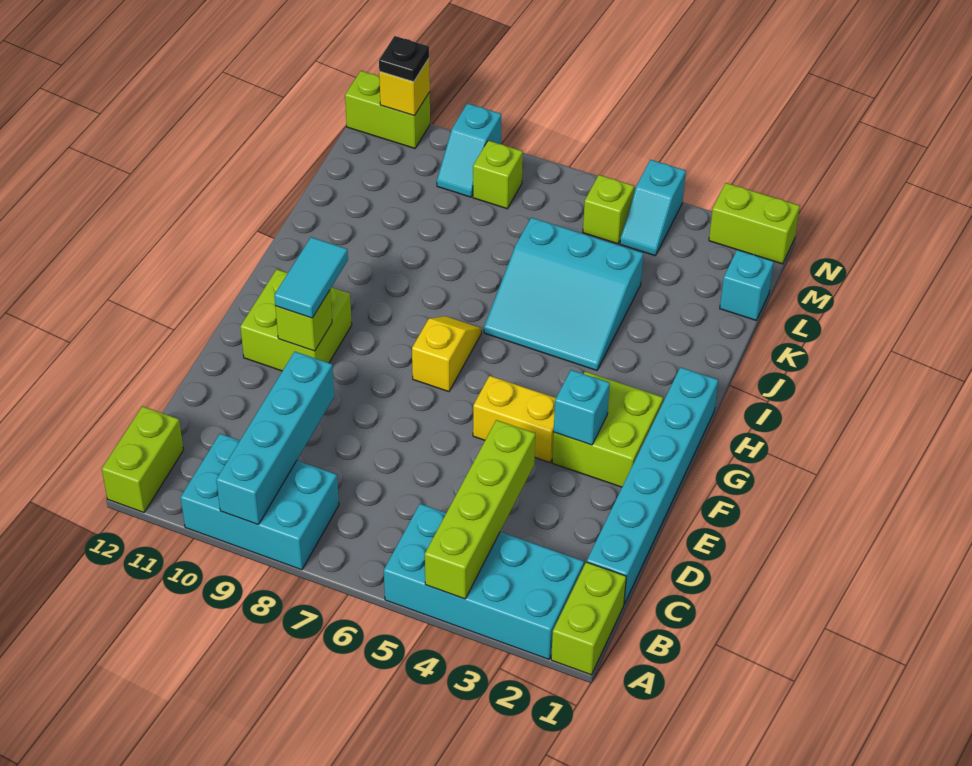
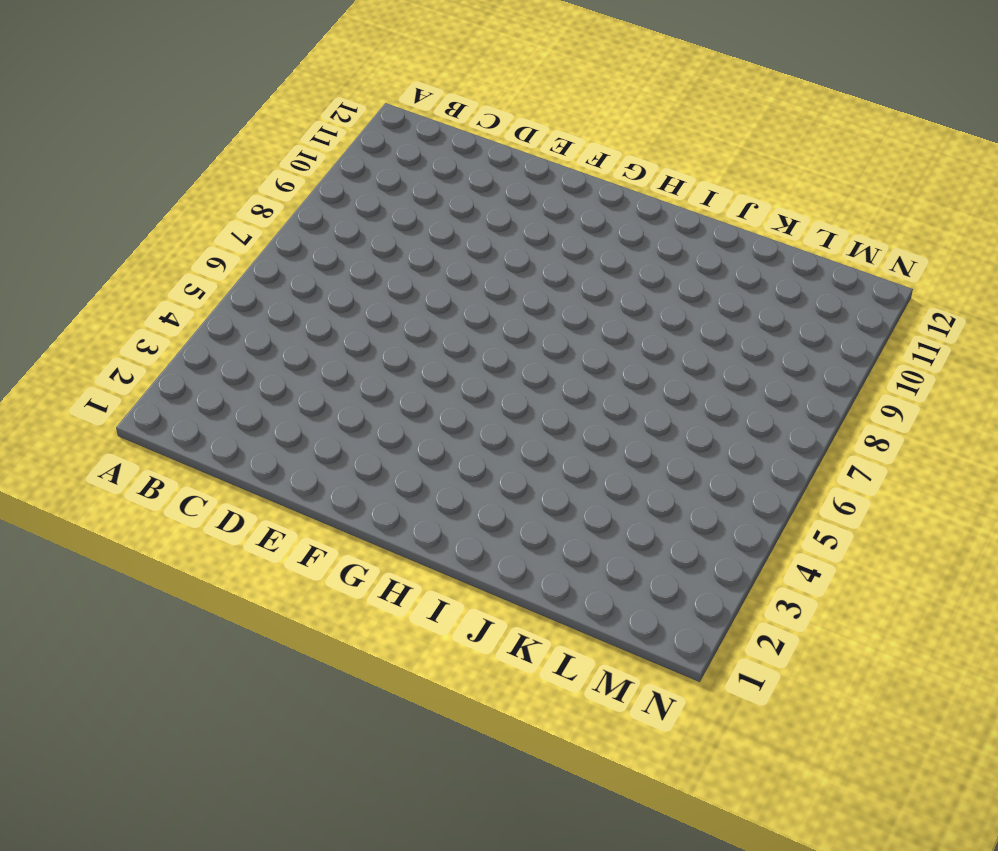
none -> lime 1x2 brick [551,562,626,675]
none -> cyan 2x4 brick [384,504,584,659]
none -> cyan 2x3 brick [181,434,339,570]

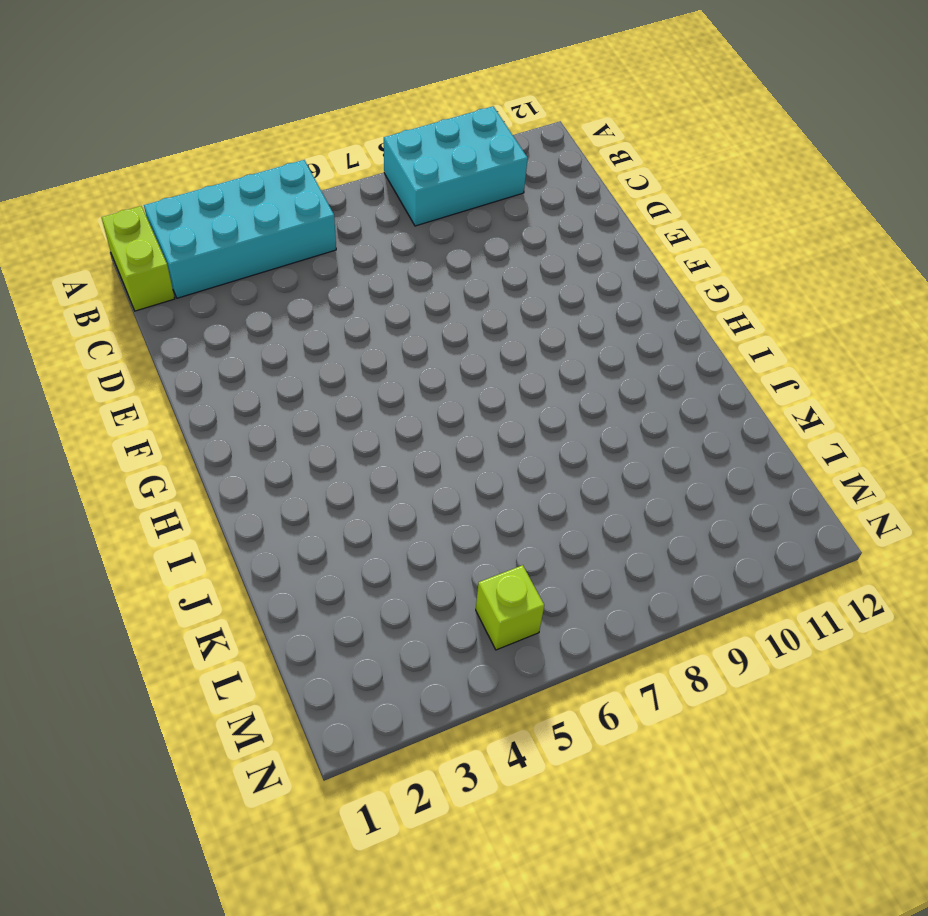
none -> lime 1x2 brick [102,406,183,513]
none -> cyan 1x6 brick [587,367,718,604]
none -> lime 2x2 brick [552,372,663,487]

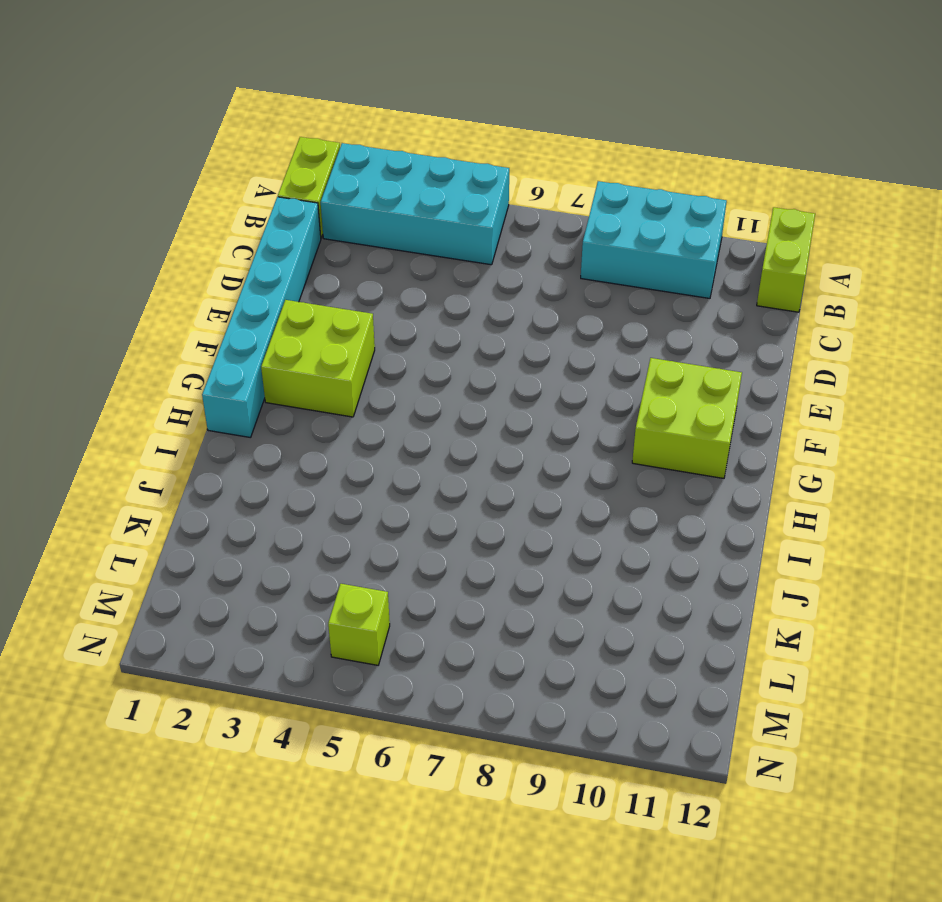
none -> yellow 1x2 brick [473,376,556,462]
none -> yellow 1x2 slope [412,316,481,392]
none -> cyan 3x3 slope [484,218,643,370]

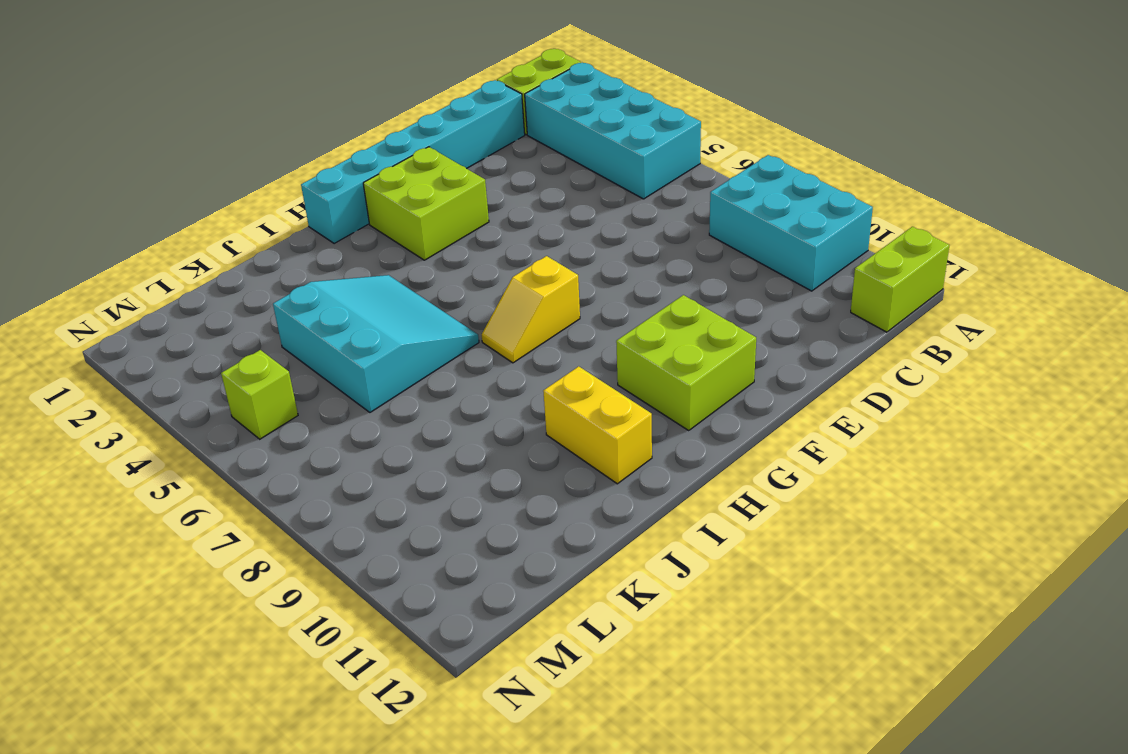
yellow 1x2 brick [543,366,652,484] -> yellow 1x2 brick moved to [473,376,556,462]
none -> cyan 1x1 brick [720,250,774,320]
none -> cyan 1x2 slope [620,160,686,256]
none -> lime 1x1 brick [473,141,523,209]

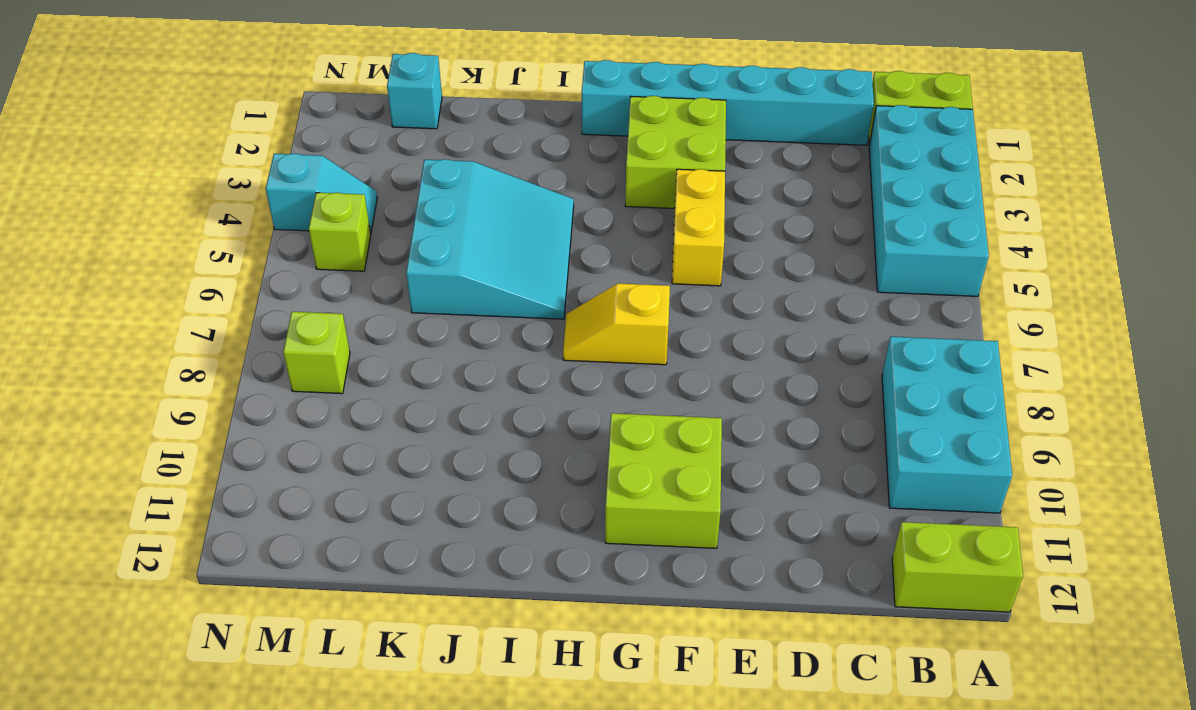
none -> cyan 1x2 slope [437,103,501,197]
none -> lime 1x2 brick [709,183,800,264]
none -> lime 1x2 brick [345,71,430,148]

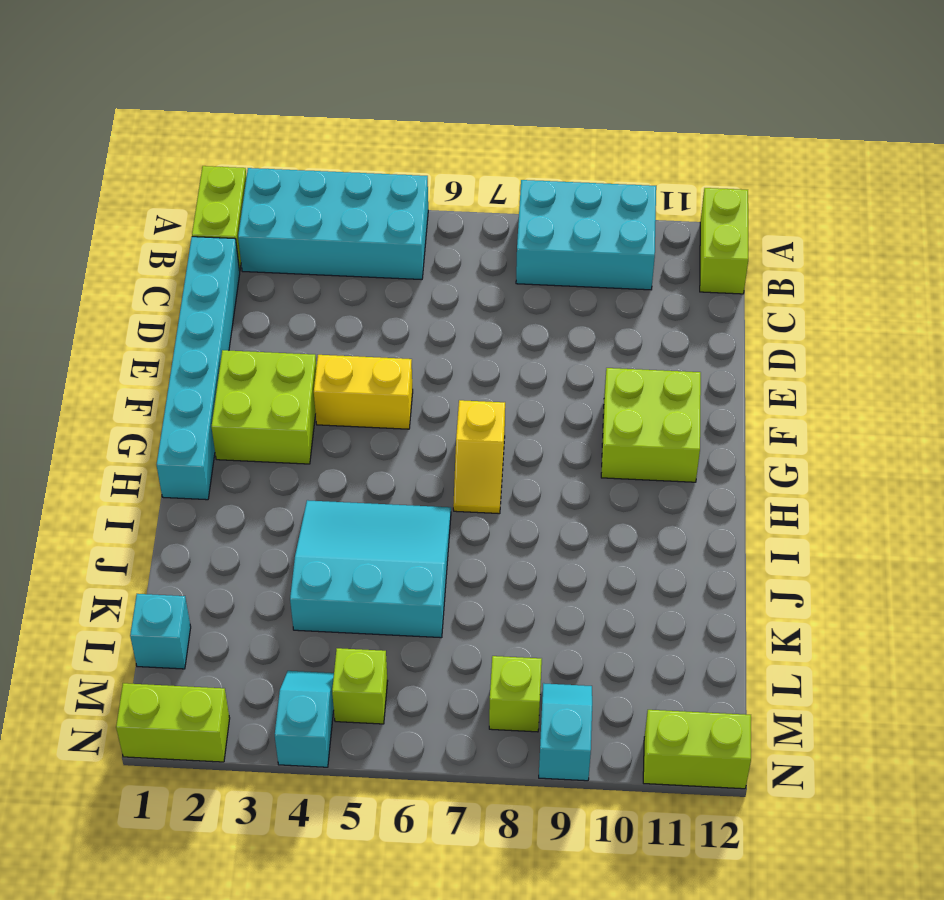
none -> lime 1x4 brick [425,420,535,599]
none -> cyan 1x4 brick [216,352,334,525]
none -> cyan 1x1 brick [554,370,610,445]

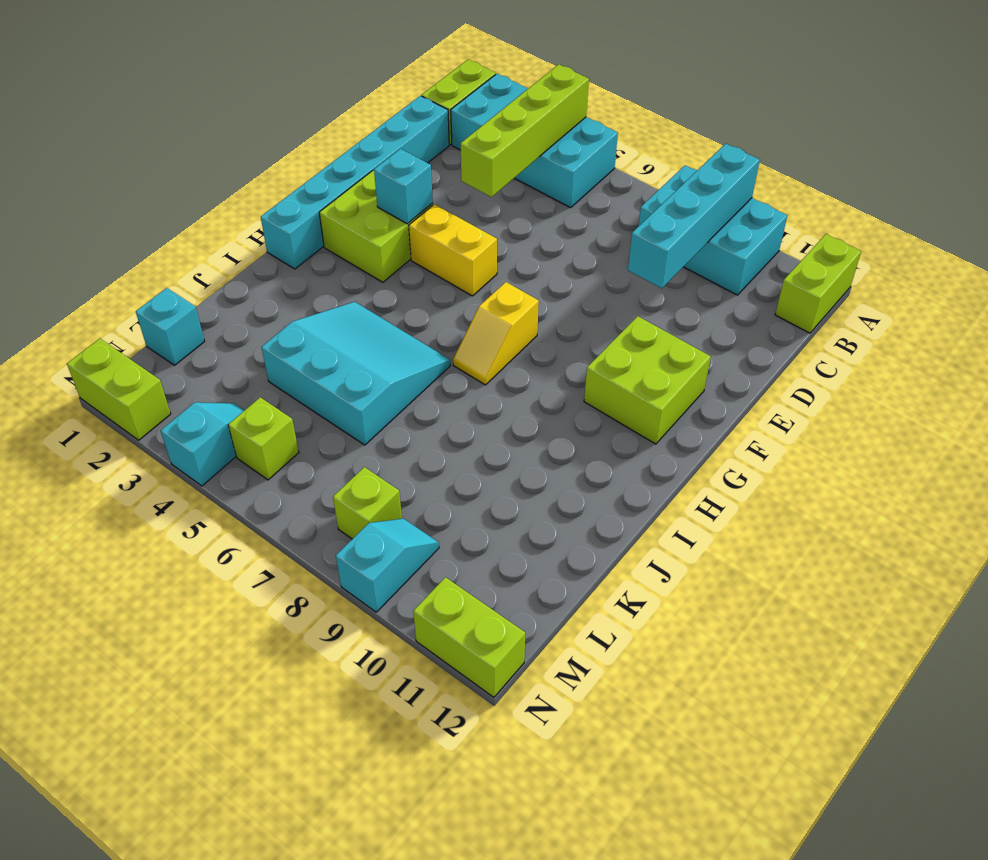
none -> lime 1x1 brick [275,290,332,351]
none -> yellow 1x1 brick [379,59,430,116]
none -> cyan 1x2 tile [274,237,348,318]

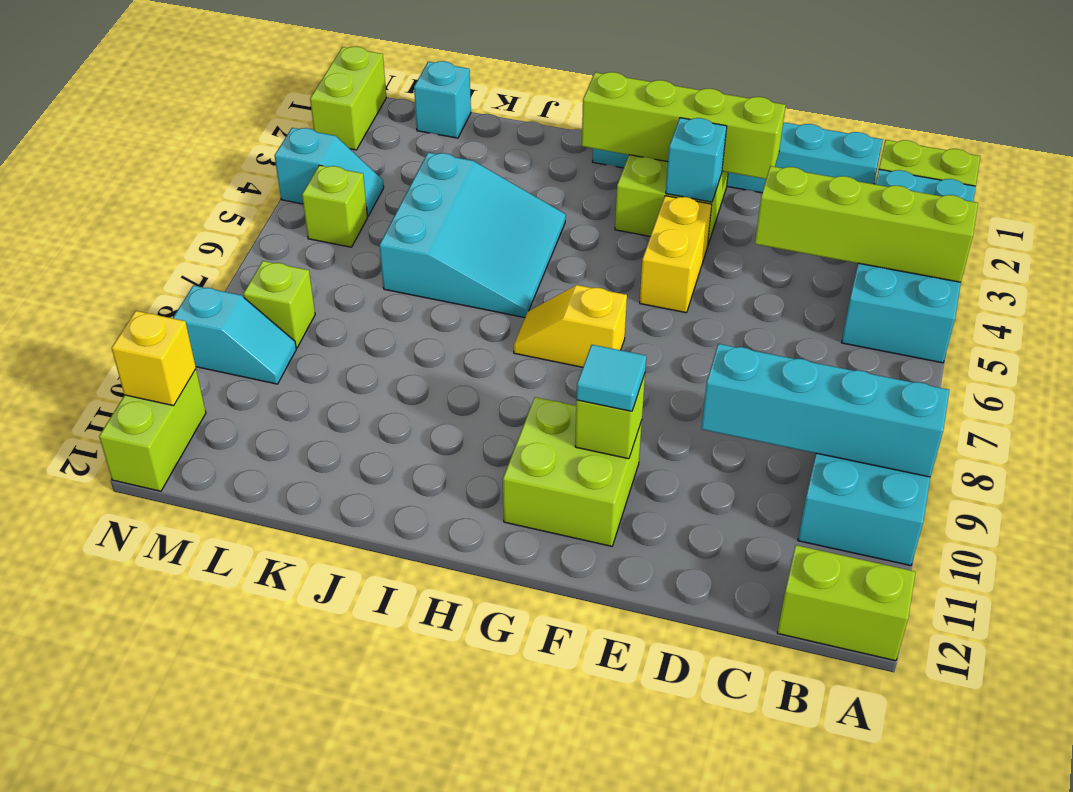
lime 1x4 brick [582,72,786,179] -> none
cyan 1x1 tile [576,345,646,411] -> cyan 1x2 tile [274,237,348,318]
none -> black 1x1 plate [379,36,429,82]

